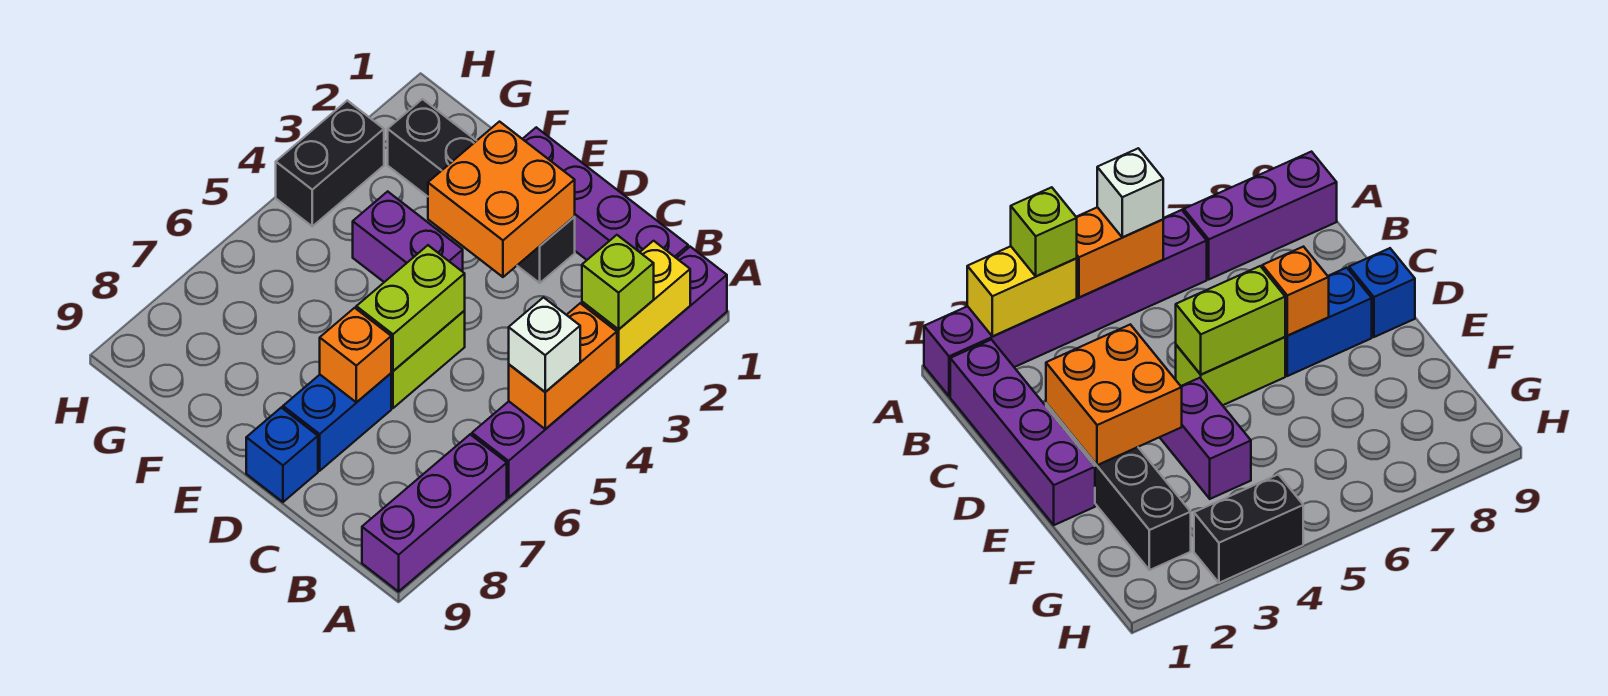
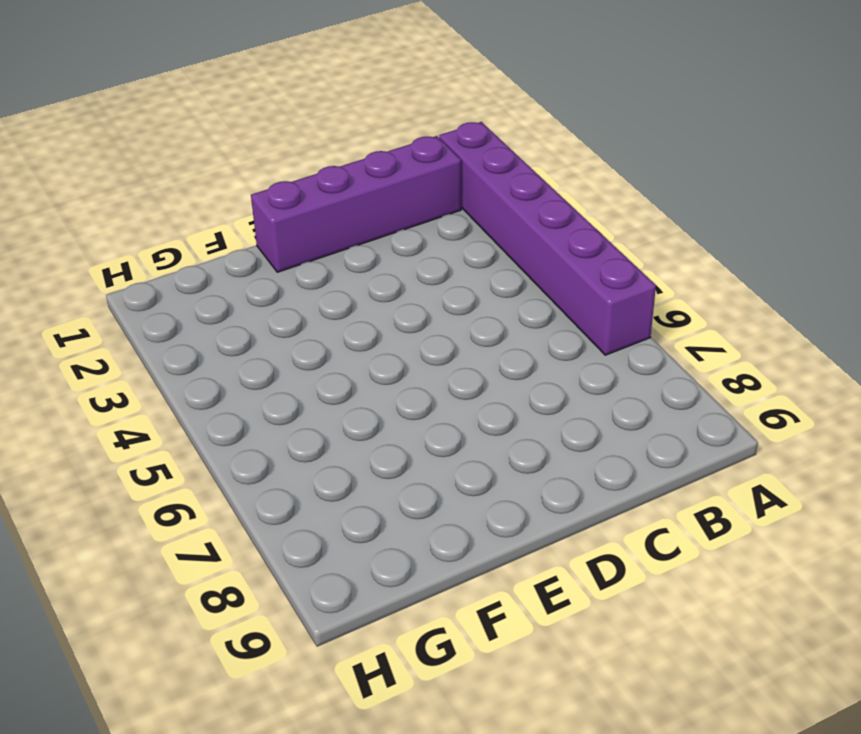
none -> purple 1x3 brick [362,434,507,592]
none -> black 1x4 brick [388,99,575,283]
none -> lime 1x2 brick [391,311,465,408]

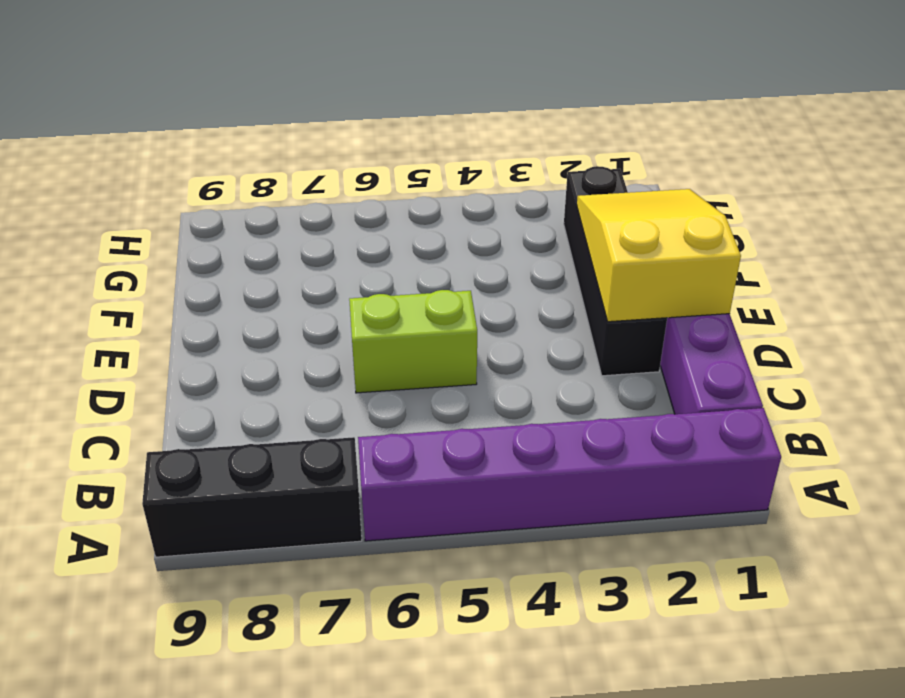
black 1x3 brick [142,437,362,557] -> purple 1x3 brick [362,434,507,592]
yellow 2x3 slope [577,189,741,322] -> orange 2x2 brick [428,122,575,277]
none -> blue 1x2 brick [283,373,391,471]
none -> blue 1x1 brick [246,408,318,502]
none -> purple 1x2 brick [353,191,463,282]

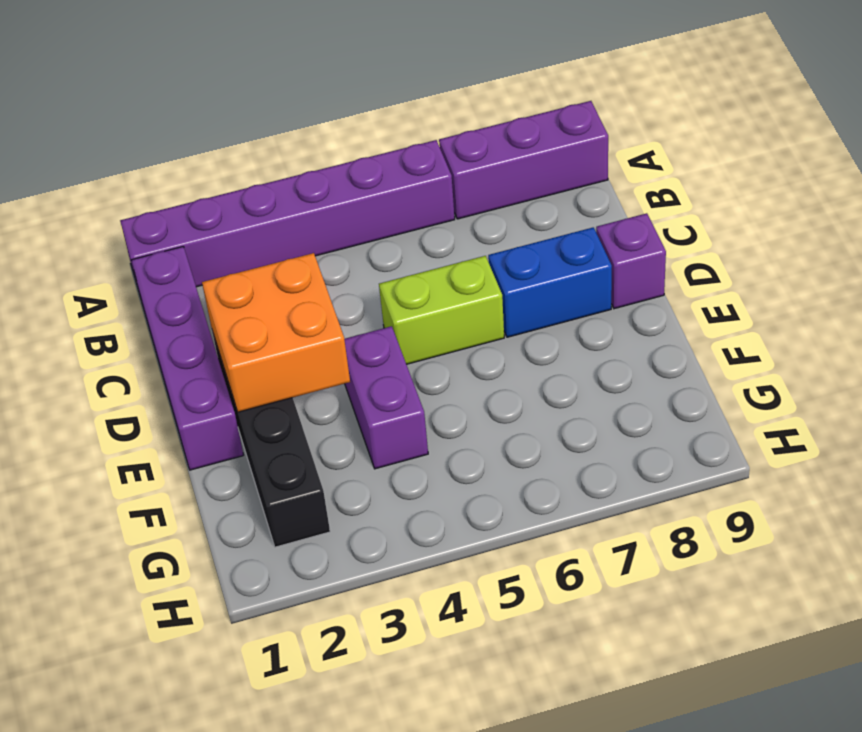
purple 1x1 brick [596,213,666,309] -> blue 1x1 brick [246,408,318,502]
none -> black 1x2 brick [276,101,384,226]
none -> yellow 1x2 brick [582,241,690,366]
none -> orange 1x2 brick [509,303,617,429]

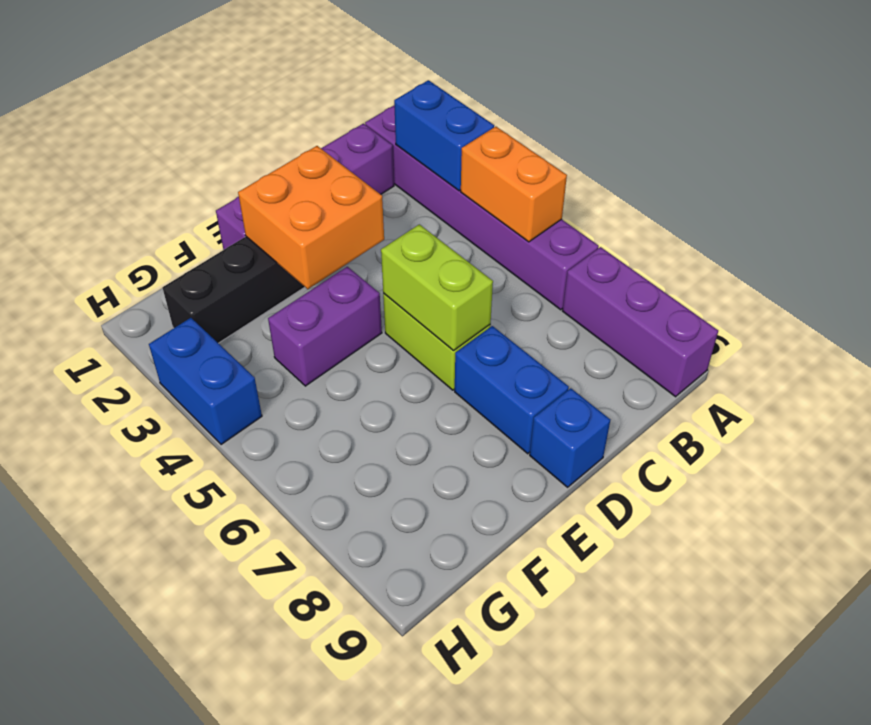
blue 1x2 brick [394,80,494,191] -> yellow 1x2 brick [582,241,690,366]
blue 1x2 brick [149,318,262,445] -> black 1x2 brick [276,101,384,226]
none -> orange 1x1 brick [320,308,391,402]
none -> lime 1x1 brick [582,235,654,330]
none -> white 1x1 brick [509,297,580,392]

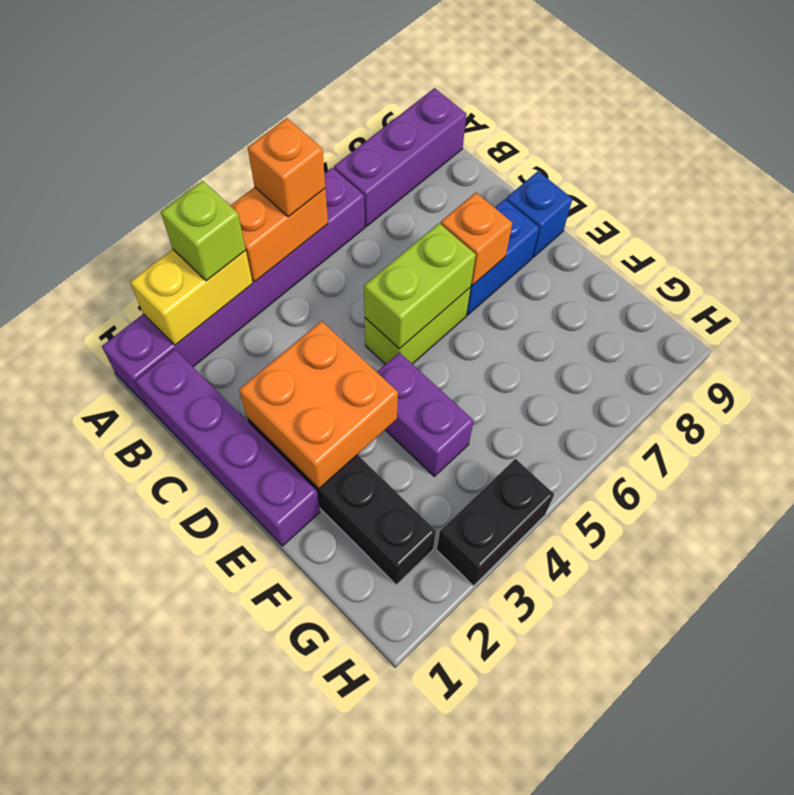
orange 1x1 brick [248,118,325,217] -> white 1x1 brick [509,297,580,392]

